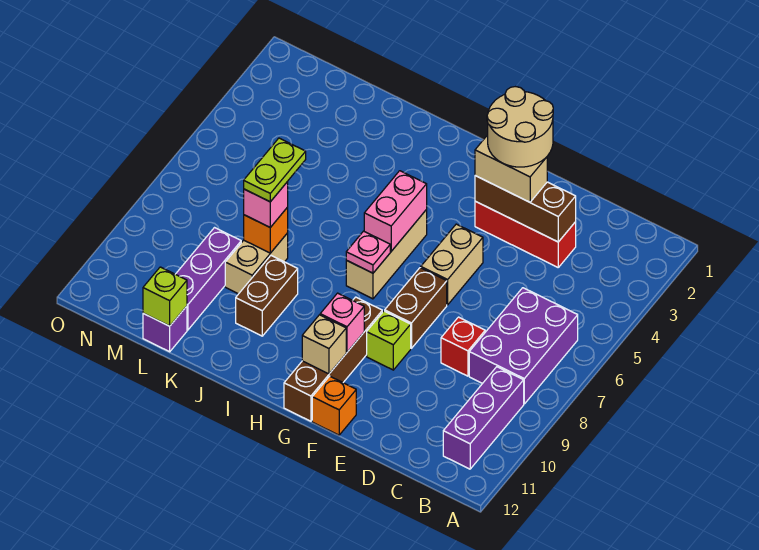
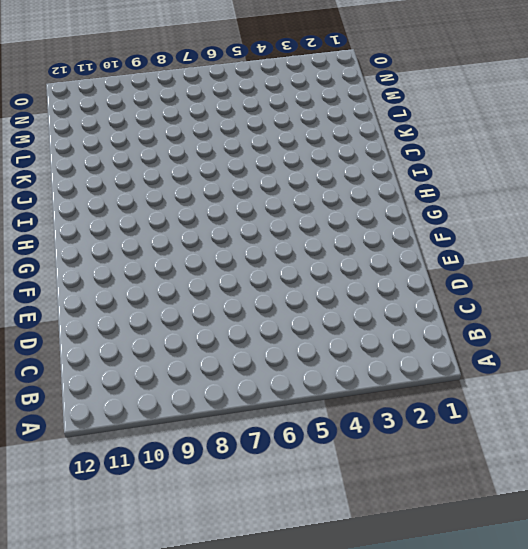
none -> purple 2x3 brick [469,288,578,404]
none -> purple 1x3 brick [443,367,524,469]
none -> red 1x3 brick [475,201,576,267]

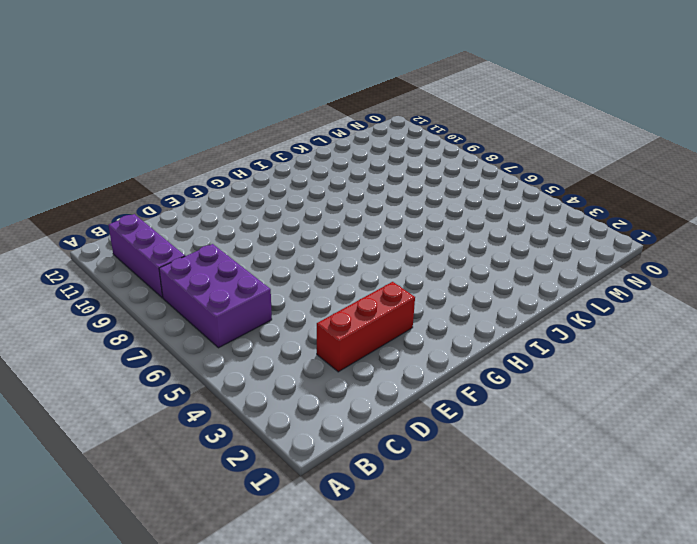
none -> red 1x1 brick [441,317,485,376]
none -> tan 1x2 brick [421,224,483,305]
none -> brown 1x2 brick [385,268,447,348]

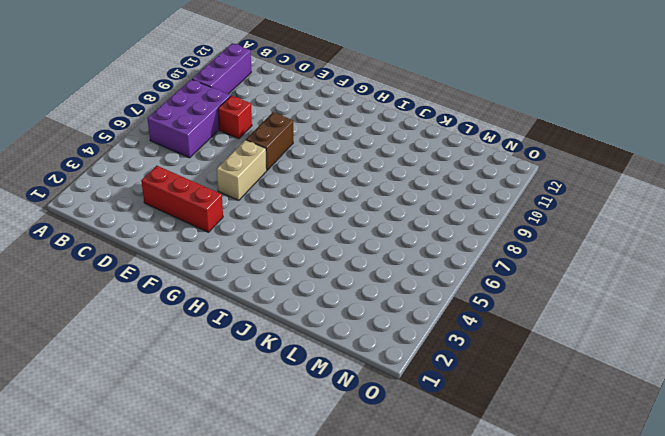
none -> lime 1x1 brick [367,311,411,370]
none -> orange 1x1 brick [312,376,356,435]
none -> brown 1x4 brick [284,297,382,421]

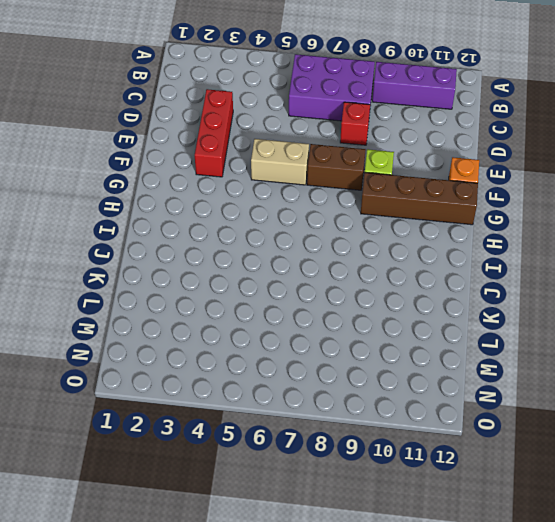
none -> tan 1x3 brick [346,210,427,299]
none -> brown 1x2 brick [236,256,298,336]
none -> tan 1x2 brick [225,233,288,294]

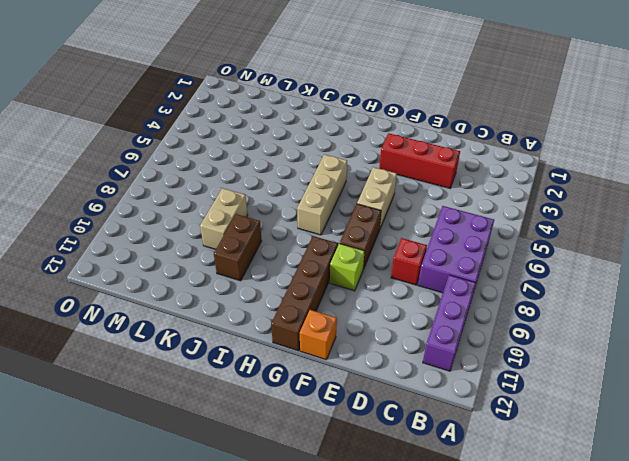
none -> purple 1x3 brick [176,228,241,330]
none -> purple 1x1 brick [143,306,187,352]
none -> brown 1x3 brick [475,176,576,242]

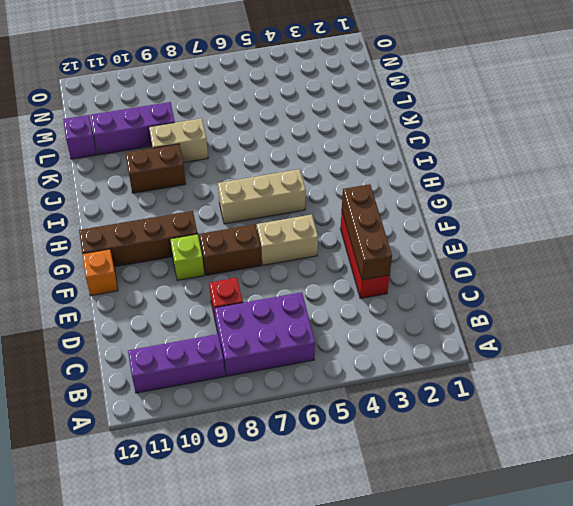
none -> pink 1x1 brick [320,293,364,352]
none -> tan 1x1 brick [302,315,346,374]
none -> pink 1x2 brick [364,171,427,251]

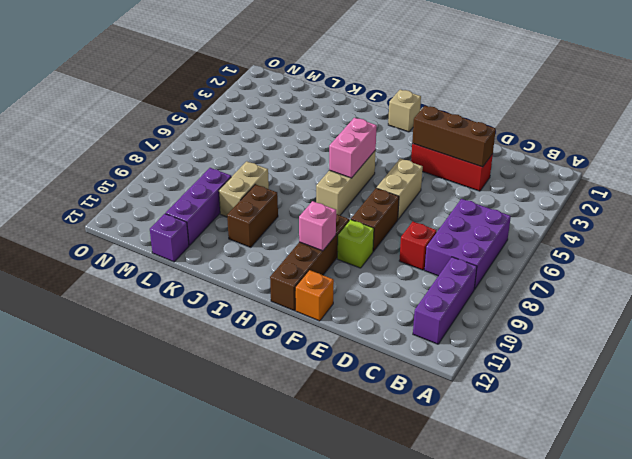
tan 1x1 brick [388,90,421,132] -> tan 1x1 brick moved to [302,315,346,374]
none -> pink 1x1 plate [346,231,390,273]
none -> orange 1x1 brick [244,207,288,253]
none -> lime 1x1 brick [143,267,187,326]

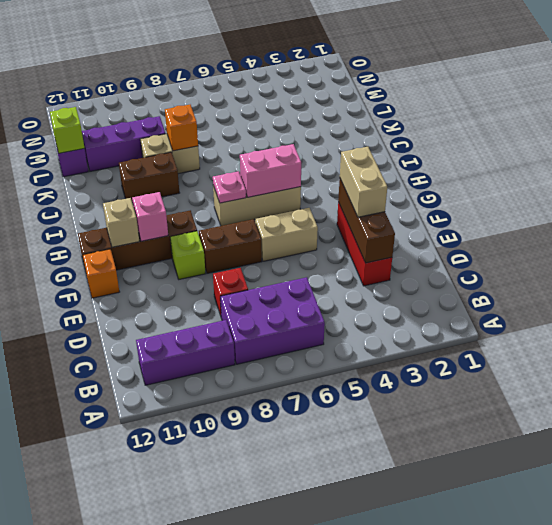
none -> pink 1x1 brick [244,182,288,227]
none -> tan 2x2 round brick [487,87,553,167]
none -> lime 1x2 plate [244,138,306,202]

